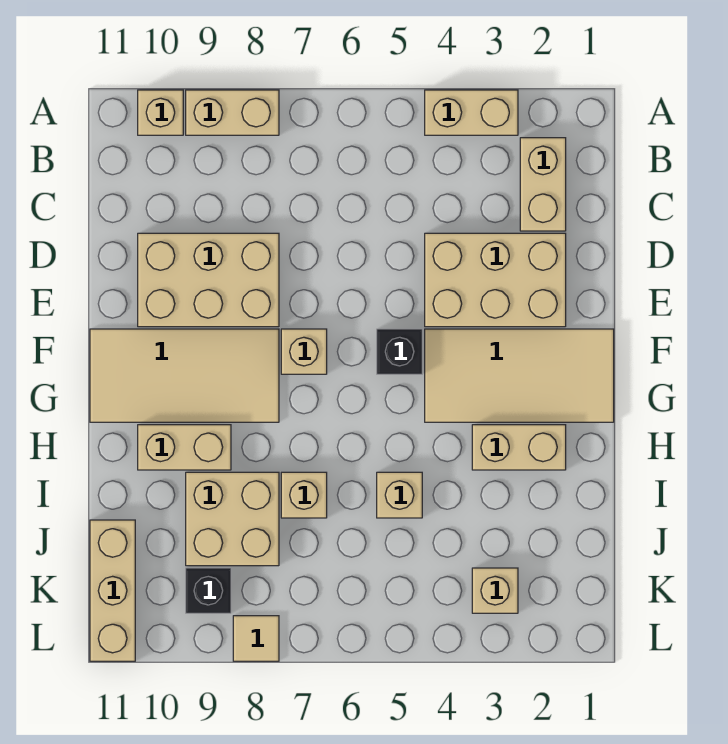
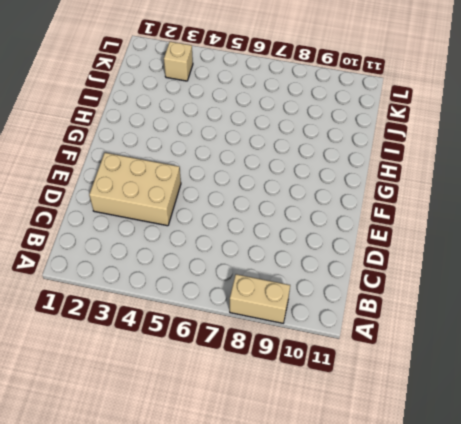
none -> tan 1x2 brick [425,90,518,135]
none -> tan 1x1 brick [138,90,183,135]
none -> tan 1x2 brick [520,138,566,231]

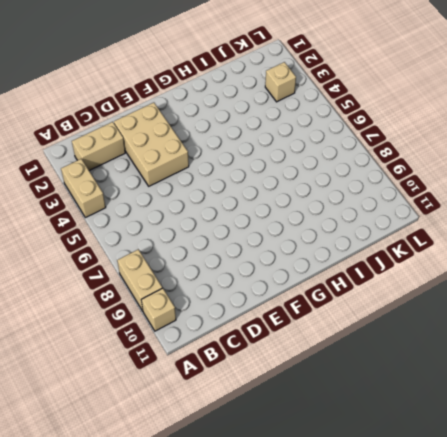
none -> tan 2x3 brick [138,233,279,327]
none -> tan 2x4 tile [425,329,614,422]
none -> black 1x1 brick [377,329,422,374]

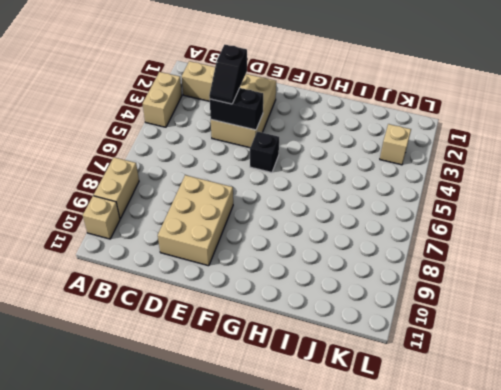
black 1x2 slope [209,45,247,104] -> none
black 1x2 brick [210,88,263,130] -> none
none -> tan 2x4 tile [425,329,614,422]
none -> tan 1x1 brick [281,329,327,374]
none -> tan 2x4 tile [90,329,279,422]

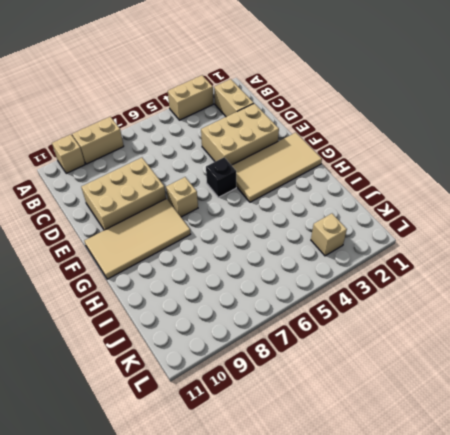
none -> tan 1x2 brick [472,425,566,470]
none -> tan 1x2 brick [138,425,231,470]
none -> tan 1x1 brick [377,472,422,518]

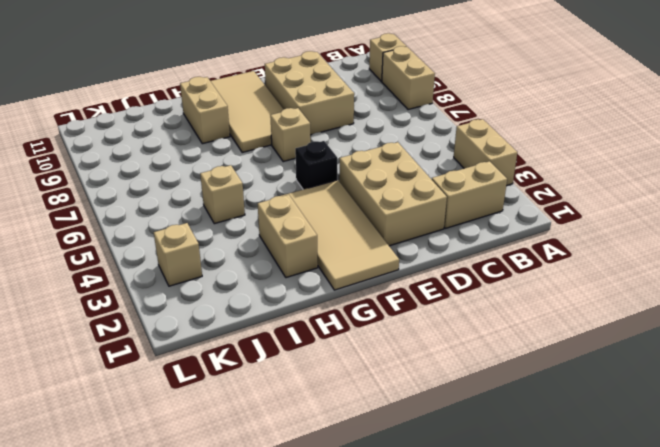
none -> tan 1x1 brick [281,472,327,518]
none -> tan 2x2 brick [186,472,279,566]
none -> tan 1x3 brick [90,520,135,661]

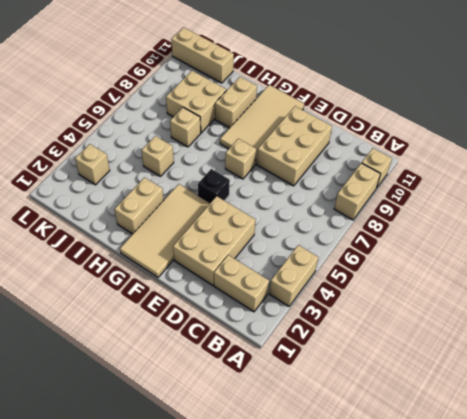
none -> black 1x1 brick [186,568,231,613]
none -> tan 1x1 tile [233,616,279,661]

